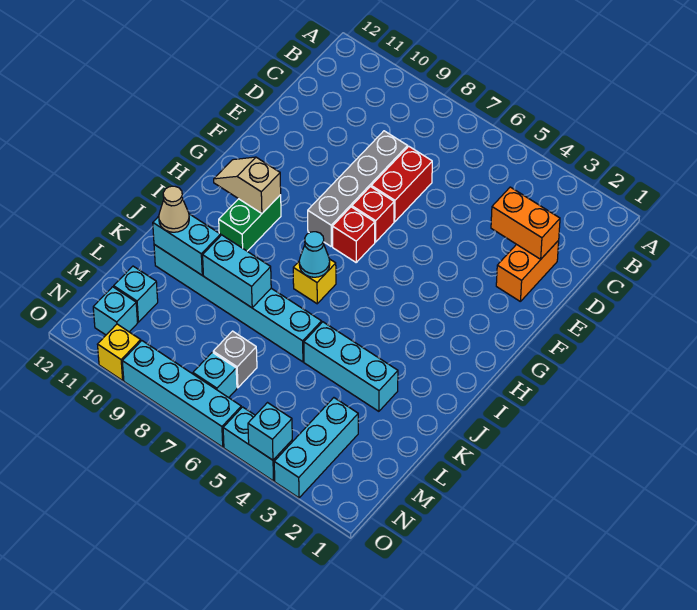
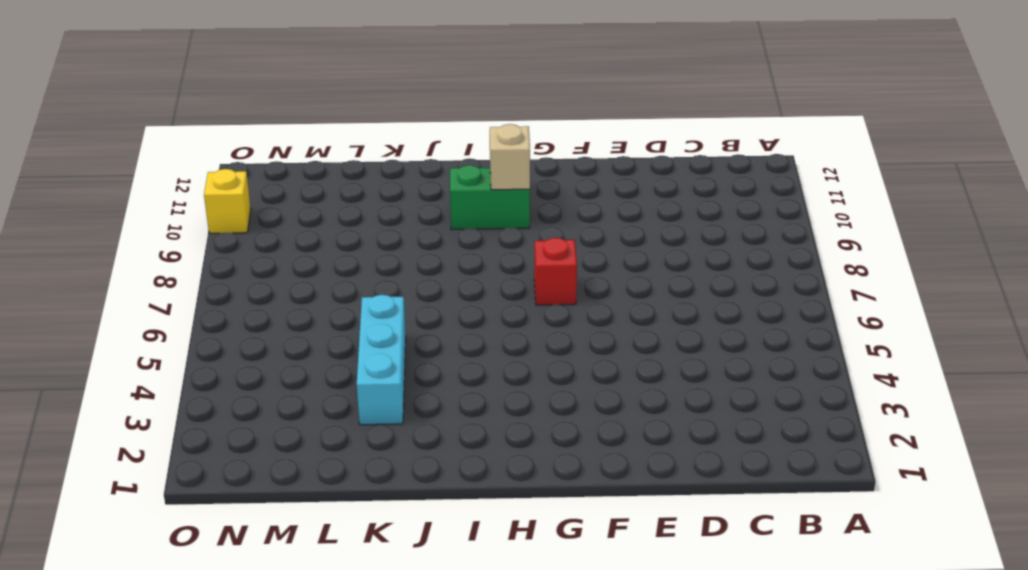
none -> orange 1x2 brick [496,240,559,302]
none -> red 1x2 brick [371,146,432,222]
none -> grey 1x4 brick [308,131,408,246]

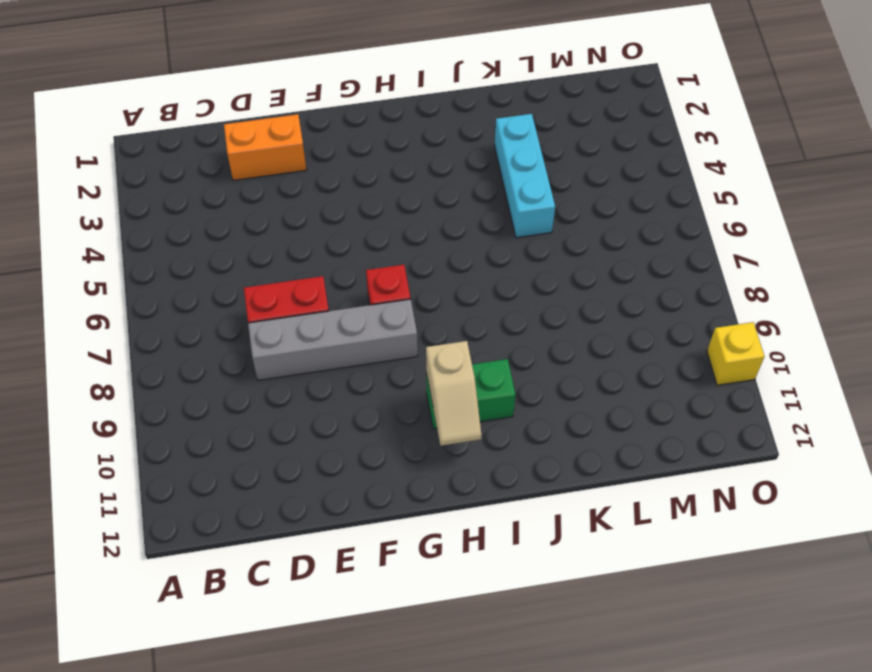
none -> red 1x1 brick [352,187,394,242]
none -> yellow 1x1 brick [293,259,336,304]
none -> cyan 1x6 brick [154,244,322,362]

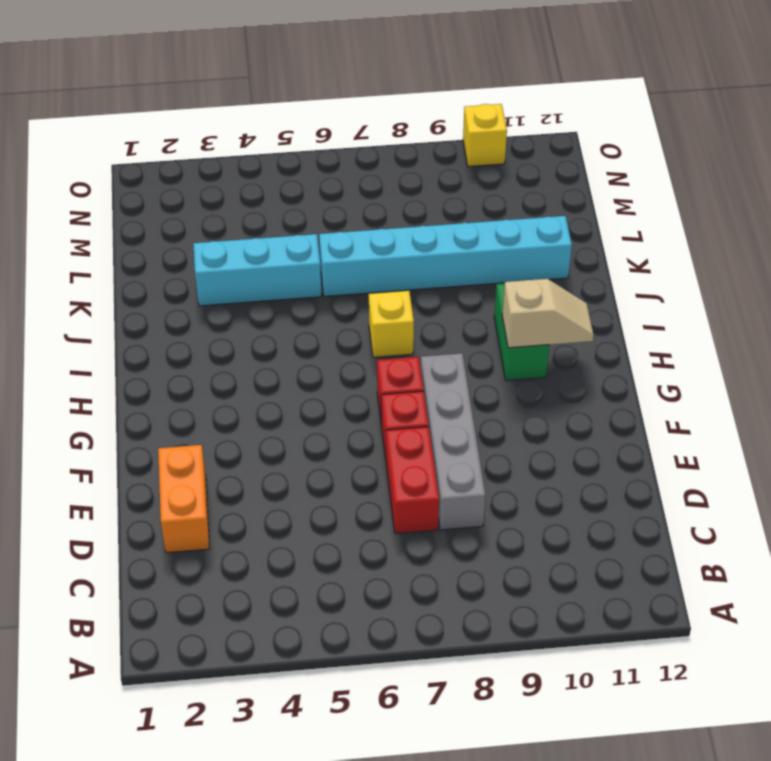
none -> cyan 1x3 brick [274,398,358,498]
none -> grey 1x1 brick [213,331,257,388]
none -> cyan 1x1 brick [114,266,158,322]

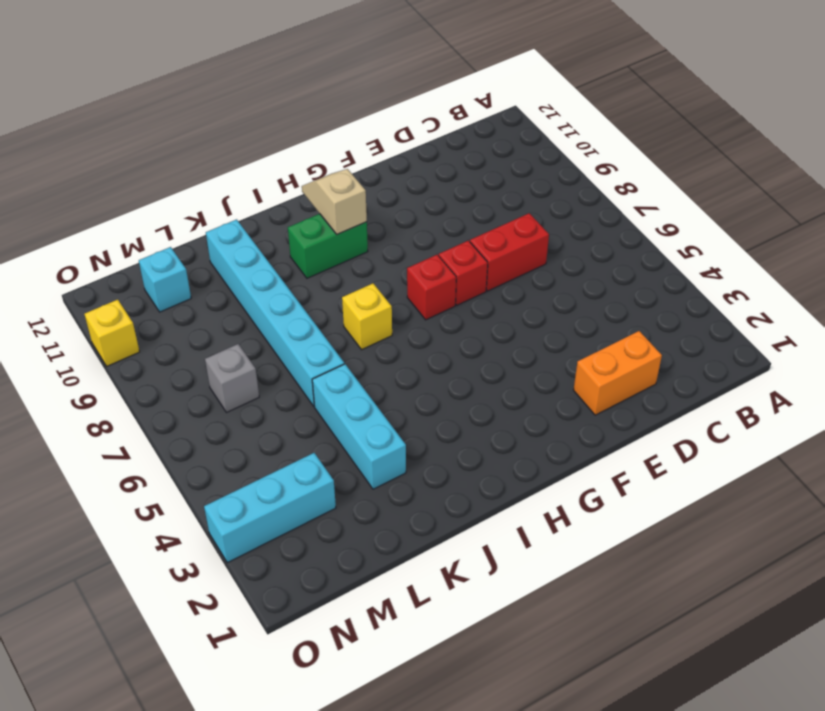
none -> grey 1x4 brick [308,131,408,246]
none -> cyan 1x1 brick [193,352,237,398]
none -> cyan 1x1 brick [93,287,138,335]

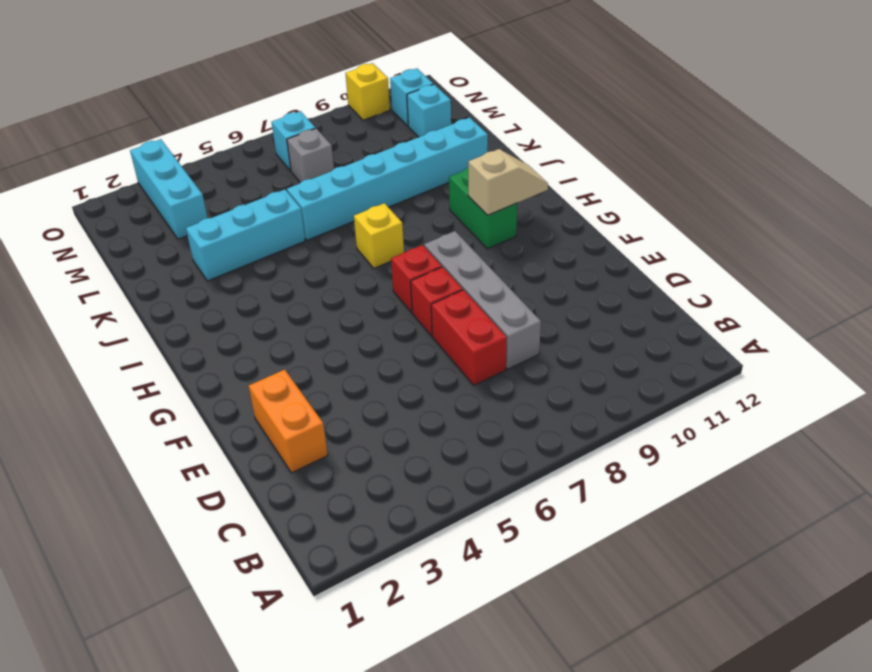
none -> cyan 1x2 brick [223,407,292,481]
none -> cyan 1x4 brick [122,341,241,447]
none -> orange 1x2 brick [491,187,560,259]

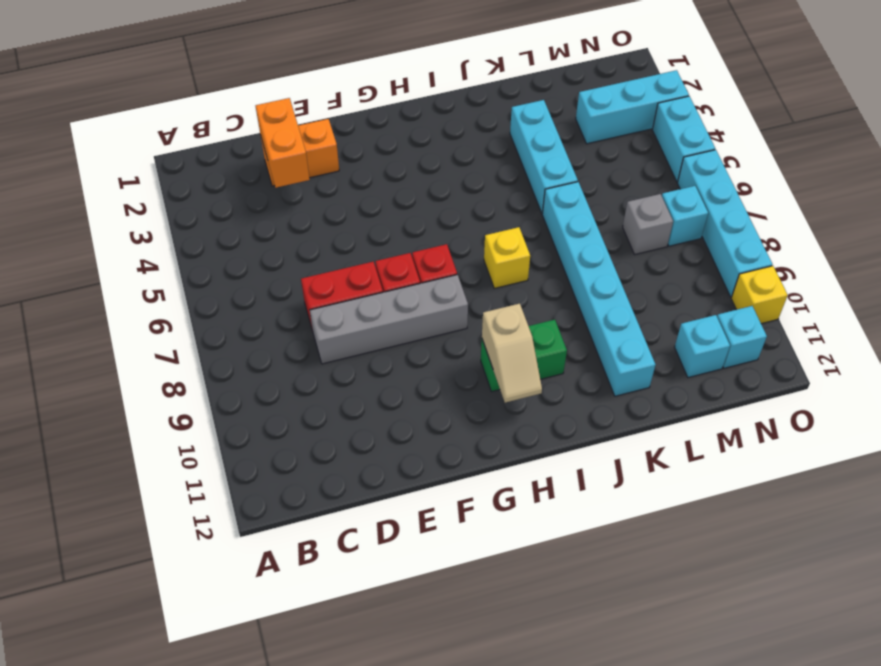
none -> cyan 1x1 cone [299,232,330,277]
none -> cyan 1x2 brick [203,235,271,308]
none -> cyan 1x2 brick [153,214,221,275]

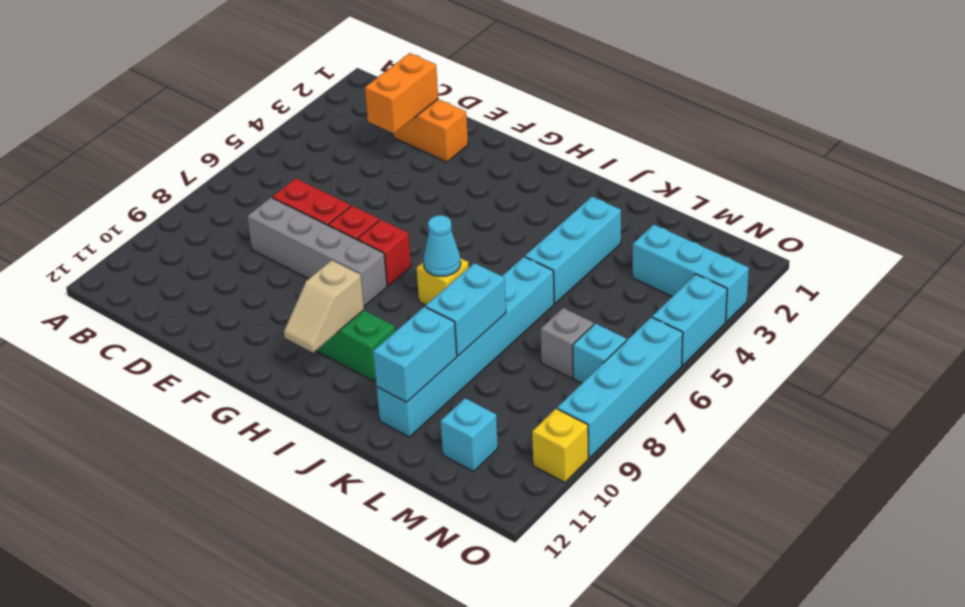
none -> cyan 1x1 brick [93,287,138,335]
none -> cyan 1x1 brick [248,403,292,460]
none -> tan 1x1 cone [159,186,189,232]

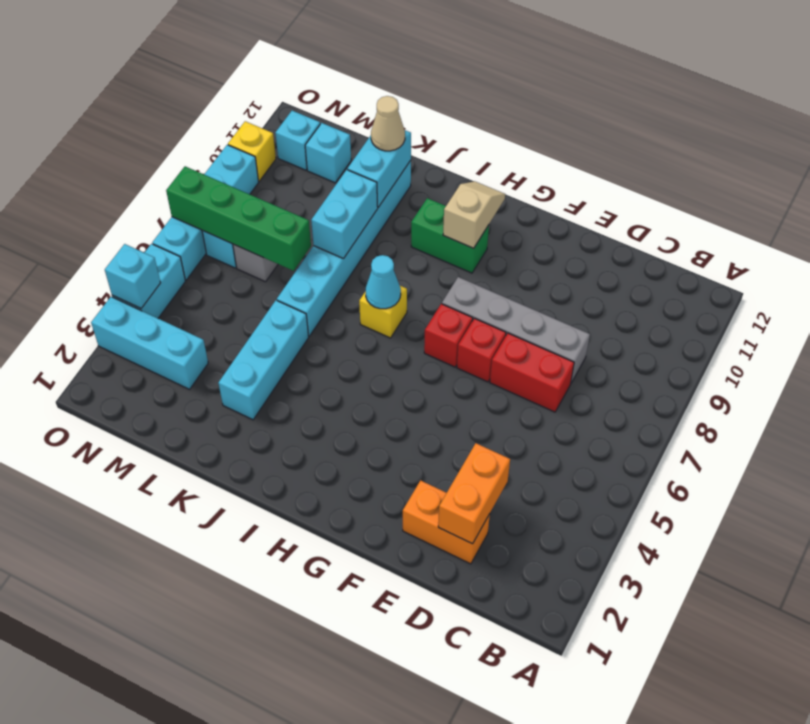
green 1x4 brick [166,166,311,271] -> none

